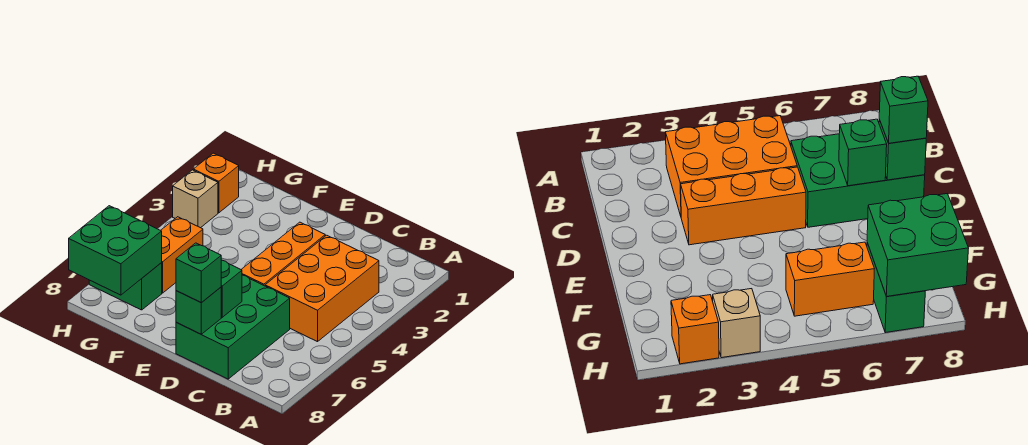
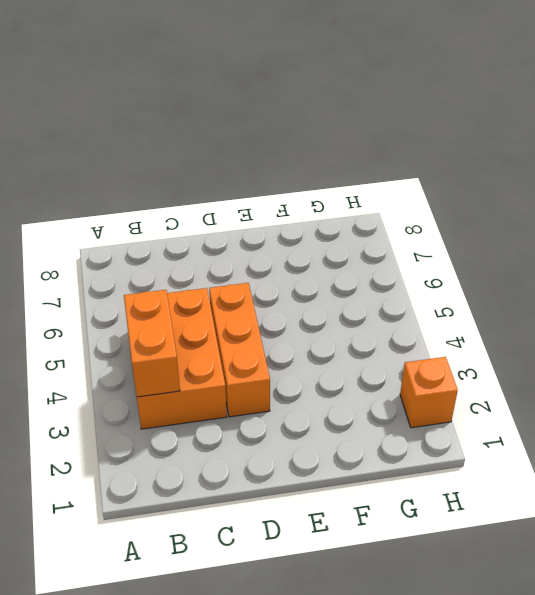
orange 1x2 brick [124,290,180,397] -> orange 1x2 brick moved to [161,217,203,293]
none -> green 2x3 brick [176,275,290,379]
none -> green 1x2 brick [89,263,162,310]

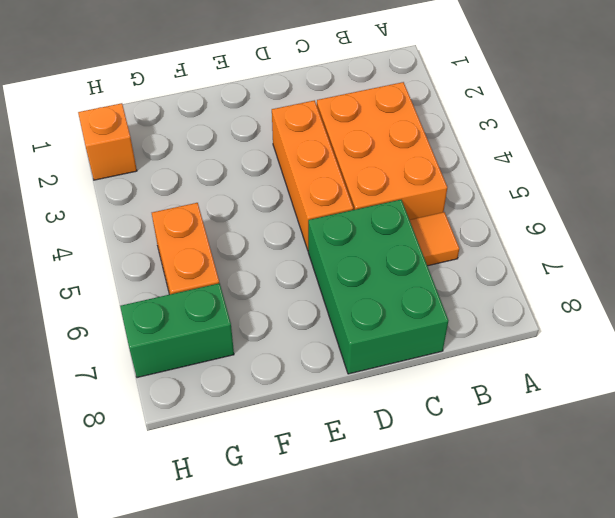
orange 1x1 tile [410,212,459,266] -> none
none -> tan 1x1 brick [173,170,218,228]
none -> green 1x1 brick [221,260,242,317]

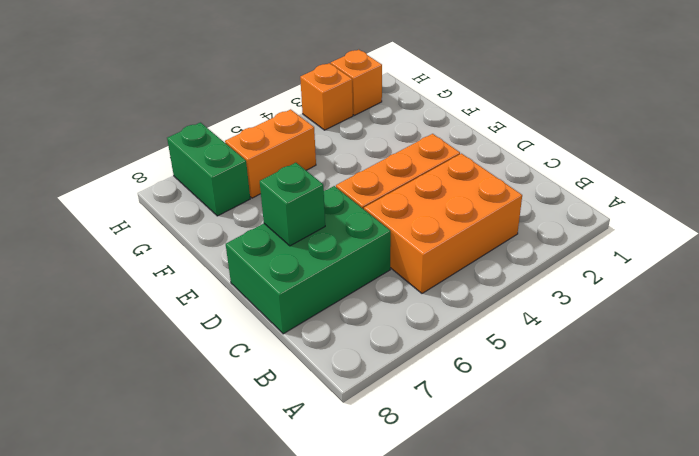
orange 1x1 brick [300,63,353,130] -> tan 1x1 brick [173,170,218,228]
none -> green 1x1 brick [176,287,221,334]
none -> green 2x2 brick [69,206,162,295]

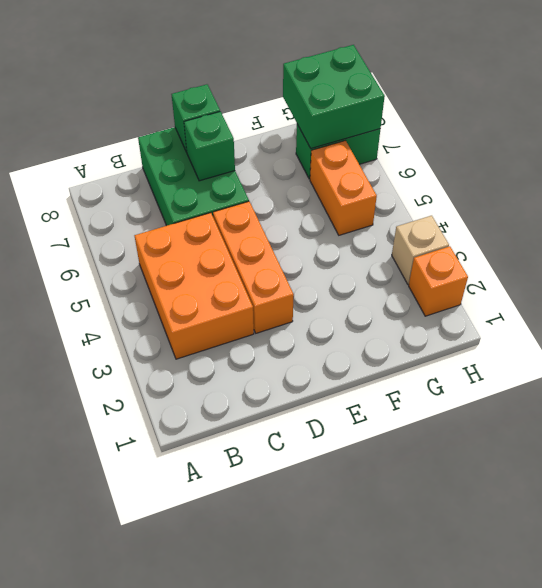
none -> green 1x1 brick [176,243,221,303]

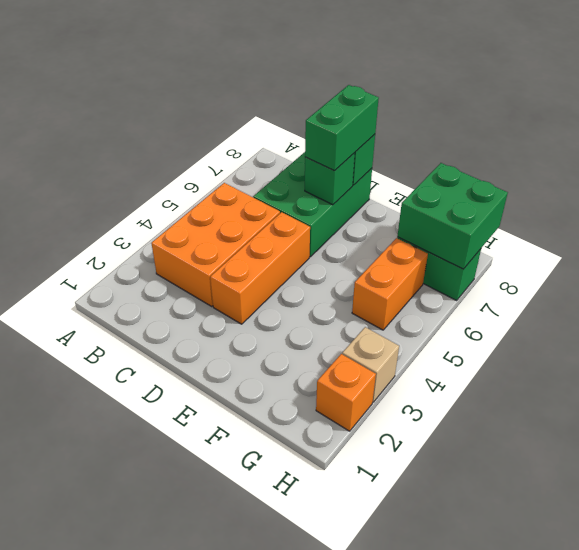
green 1x2 brick [305,85,379,171] -> green 1x1 brick [176,243,221,303]

